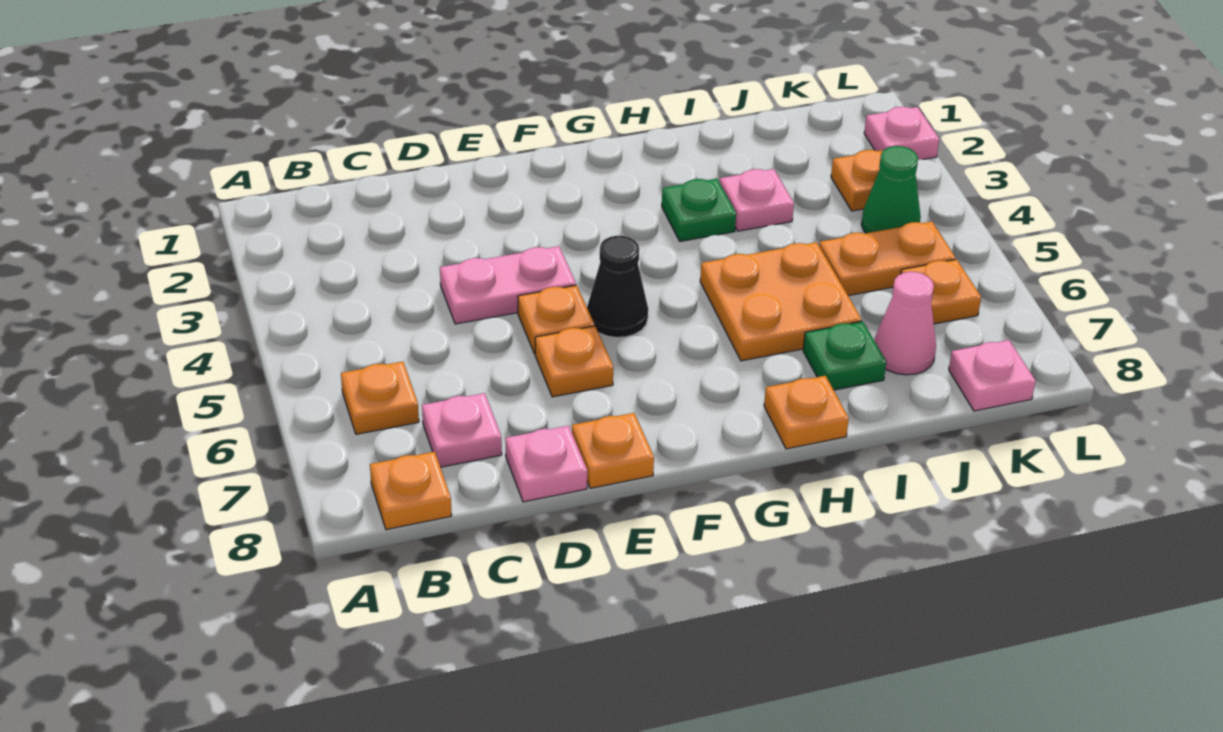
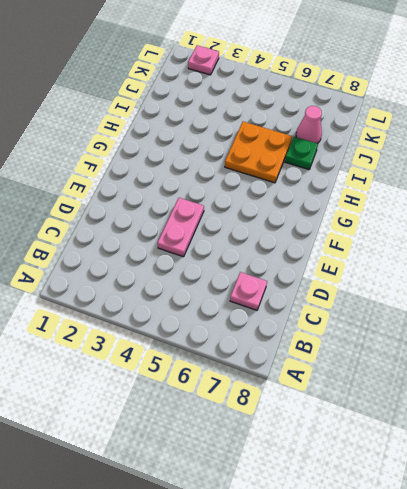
none -> orange 1x1 plate [341,362,419,434]
none -> orange 1x1 plate [370,452,452,530]
none -> pink 1x1 plate [506,426,587,502]

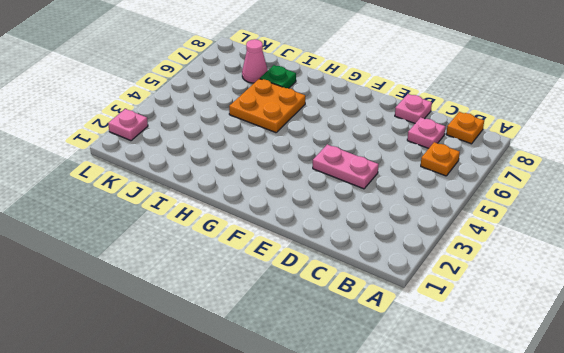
none -> orange 1x1 plate [518,285,594,354]
none -> orange 1x1 plate [535,326,613,397]
none -> orange 1x1 plate [572,413,654,488]

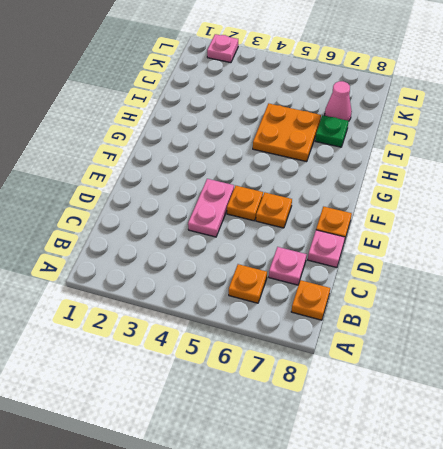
none -> black 1x1 cone [587,236,648,338]
none -> green 1x1 plate [662,179,736,241]
none -> orange 1x1 plate [764,376,849,449]

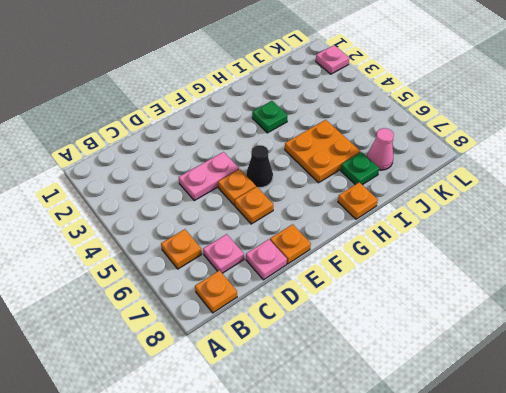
none -> pink 1x1 plate [720,169,794,231]
none -> orange 1x2 plate [819,222,956,296]
none -> orange 1x1 plate [831,150,883,211]

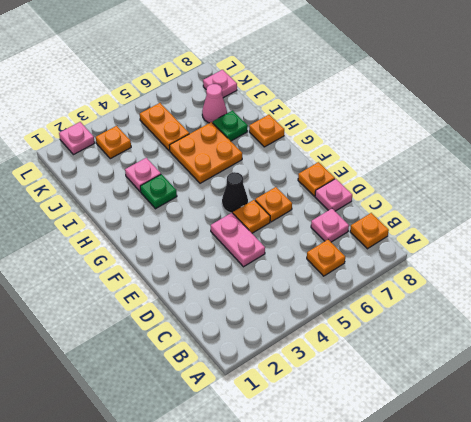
none -> green 1x1 cone [861,146,921,233]
none -> orange 1x1 plate [901,259,981,324]

